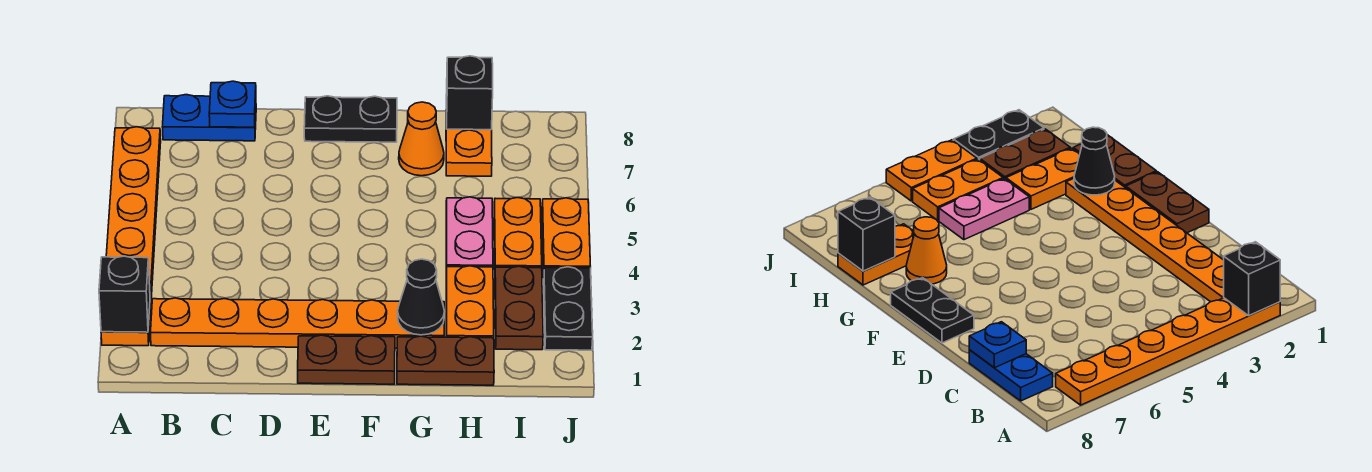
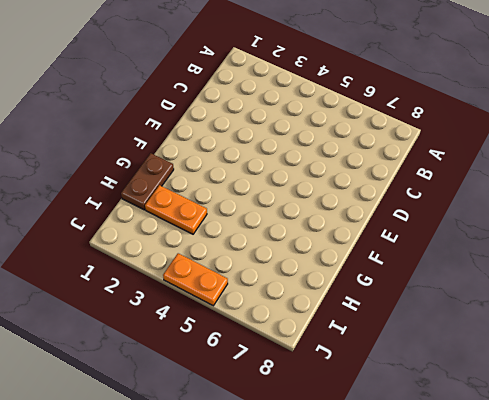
none -> orange 1x6 plate [101,127,161,346]
none -> orange 1x6 plate [151,298,444,348]
none -> blue 1x2 plate [162,95,256,141]

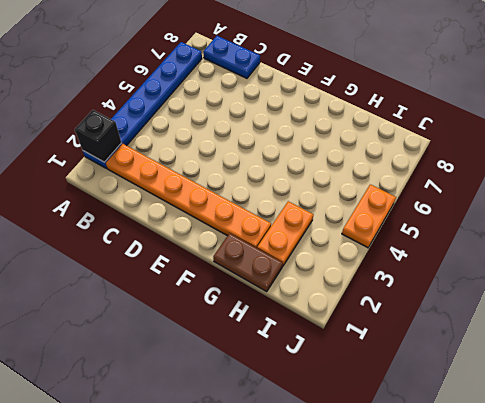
blue 1x6 plate [83,42,202,168] -> orange 1x6 plate [101,127,161,346]
none -> brown 1x2 plate [298,335,395,384]
none -> black 1x2 plate [304,96,397,142]
none -> orange 1x1 cone [399,102,444,176]

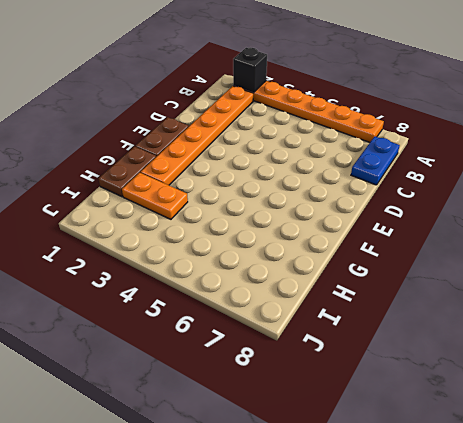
none -> black 1x2 plate [304,96,397,142]
none -> orange 1x1 cone [399,102,444,176]
none -> pink 1x2 plate [446,197,493,273]

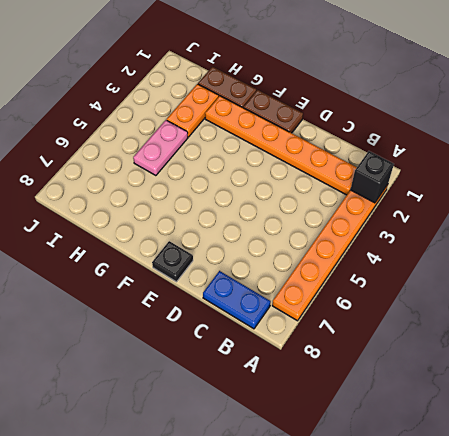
black 1x1 plate [152,241,193,282] -> black 1x2 plate [304,96,397,142]
none -> orange 1x1 cone [399,102,444,176]
none -> orange 1x2 plate [446,129,492,176]
none -> brown 1x2 plate [495,266,543,350]

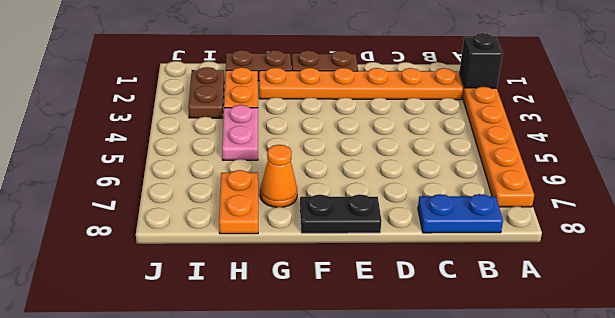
none -> orange 1x2 plate [494,197,542,268]
none -> black 1x2 plate [544,267,593,350]
none -> orange 1x2 plate [542,198,590,278]

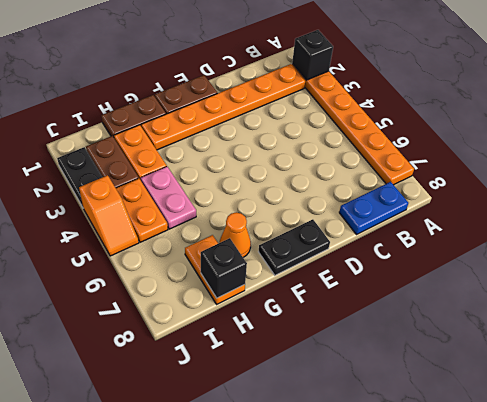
orange 1x2 slope [79,175,139,256] -> orange 1x2 plate [542,198,590,278]
none -> blue 1x1 plate [209,81,256,127]
none -> black 1x1 cone [398,259,444,335]

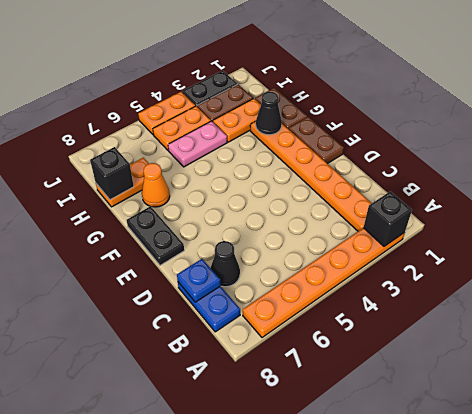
black 1x1 cone [211,241,240,287] -> none

